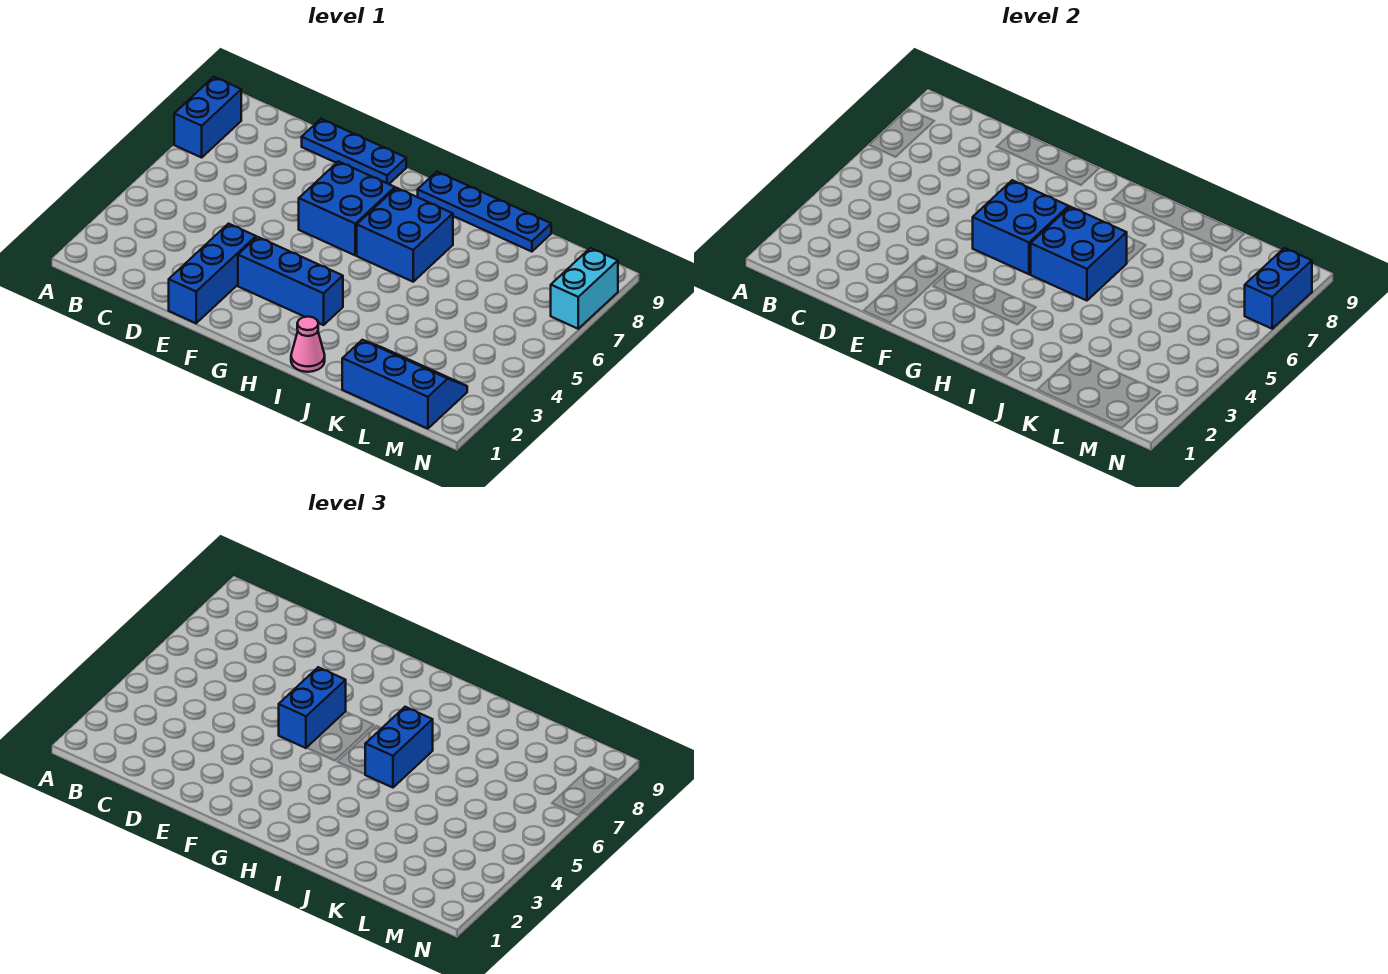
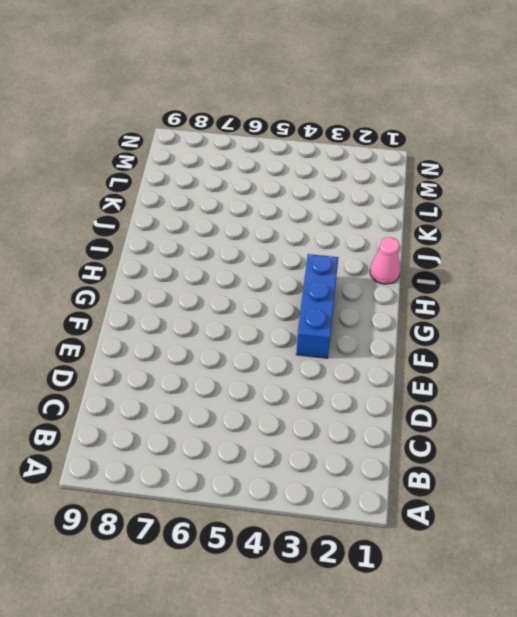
none -> blue 1x2 brick [174,77,241,158]
none -> blue 1x3 plate [302,119,406,184]
none -> blue 1x3 brick [169,224,256,323]

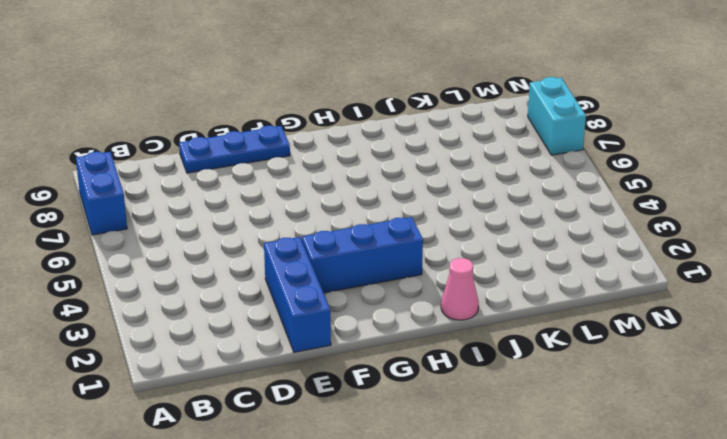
none -> blue 2x2 brick [299,161,395,255]
none -> blue 2x2 brick [357,188,453,282]
none -> blue 1x4 plate [418,172,551,252]

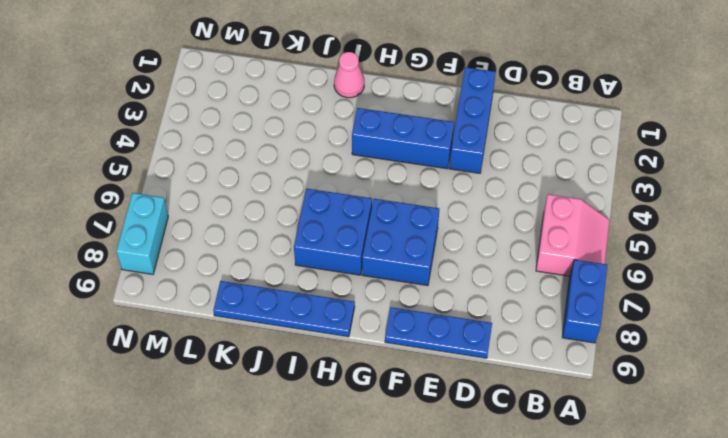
pink 2x2 slope [536,194,610,276] -> none
none -> blue 2x3 slope [342,340,467,429]
none -> blue 2x2 brick [973,180,1069,274]
none -> blue 2x2 brick [1031,207,1127,301]

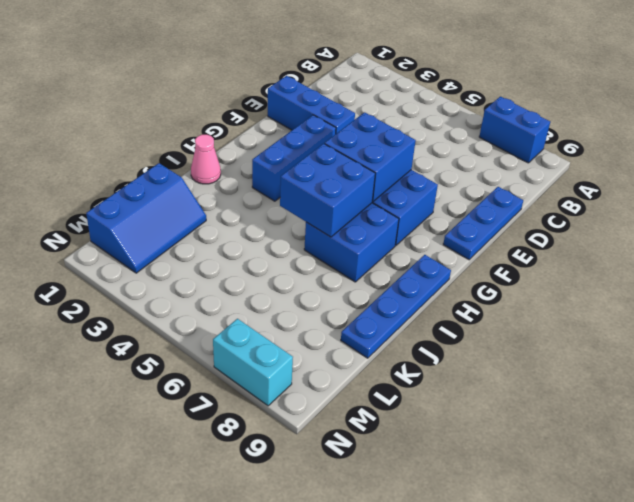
none -> blue 1x2 brick [1245,248,1312,329]
none -> blue 1x2 brick [279,667,346,748]
none -> blue 1x2 brick [365,707,433,788]

